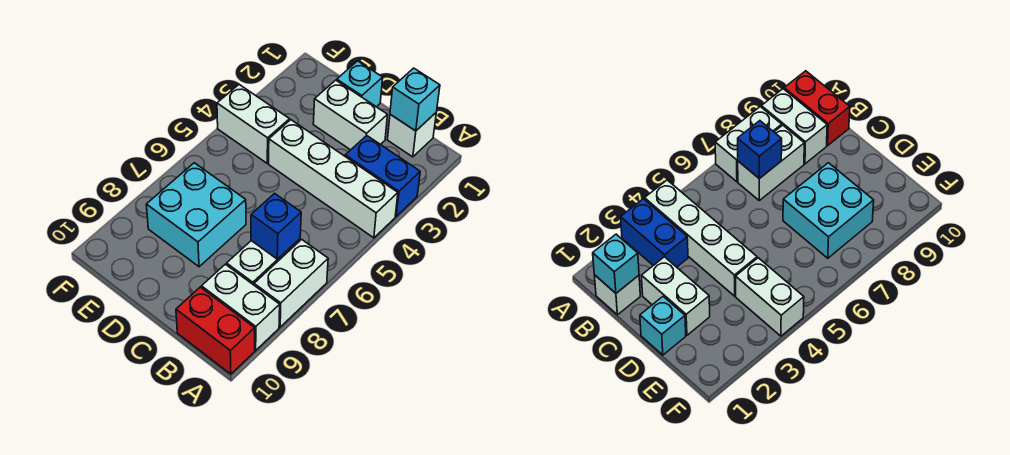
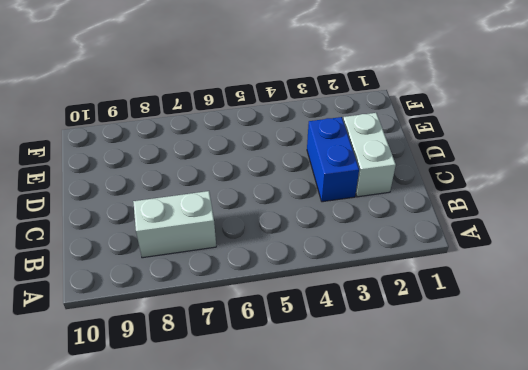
blue 1x2 brick [307,117,359,202] -> blue 1x2 brick moved to [345,136,420,216]
none -> white 1x4 brick [269,120,398,238]
none -> white 1x2 brick [254,239,328,327]
none -> white 1x2 brick [201,264,280,350]

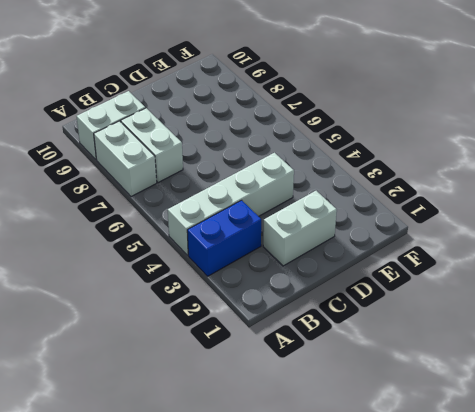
none -> red 1x2 brick [176,287,255,374]
none -> white 1x1 brick [387,113,436,157]
none -> cyan 1x1 brick [337,61,383,107]

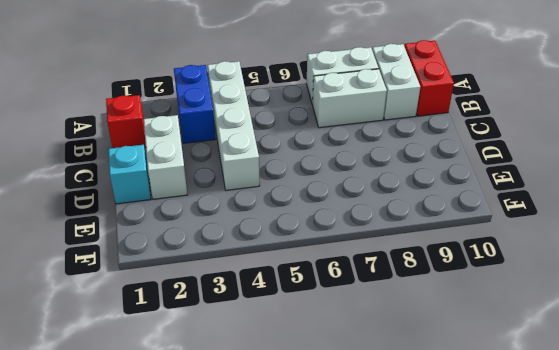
red 1x1 brick [106,95,146,148] -> white 1x1 brick [387,113,436,157]
none -> cyan 2x2 brick [146,163,246,267]
none -> white 1x2 brick [217,85,290,163]
none -> cyan 1x1 brick [390,68,440,131]

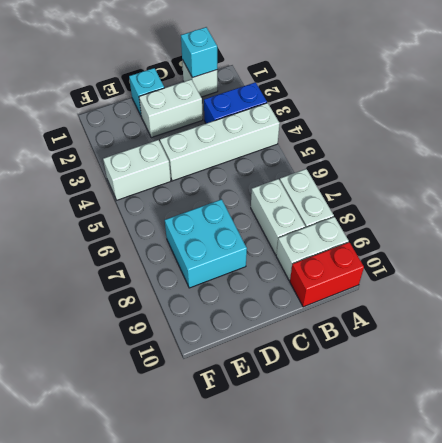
none -> blue 1x1 brick [251,193,301,259]

